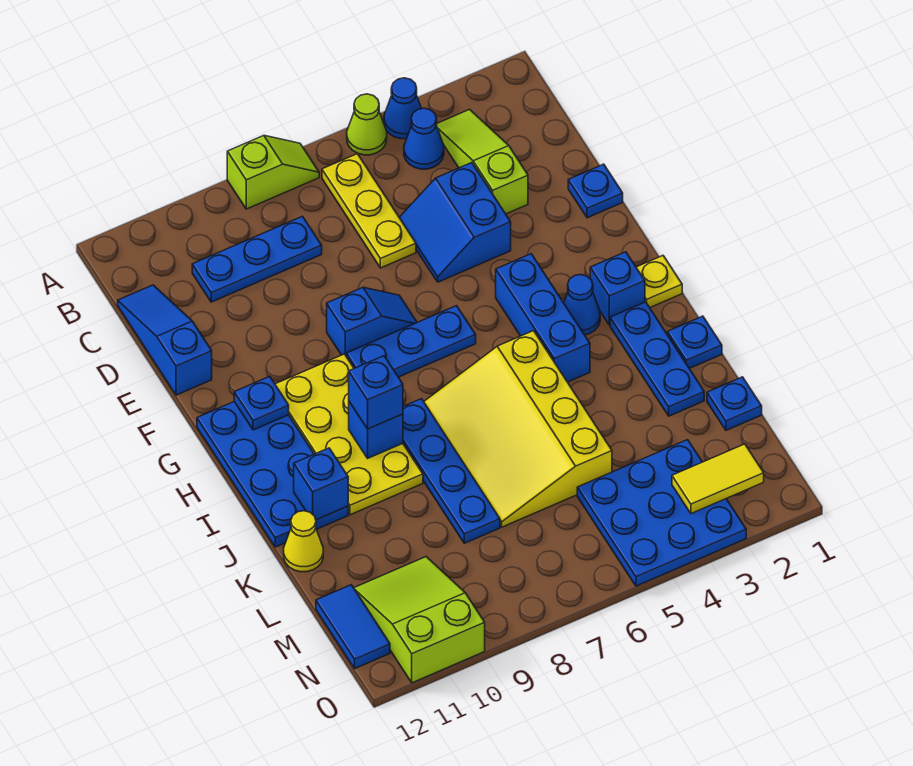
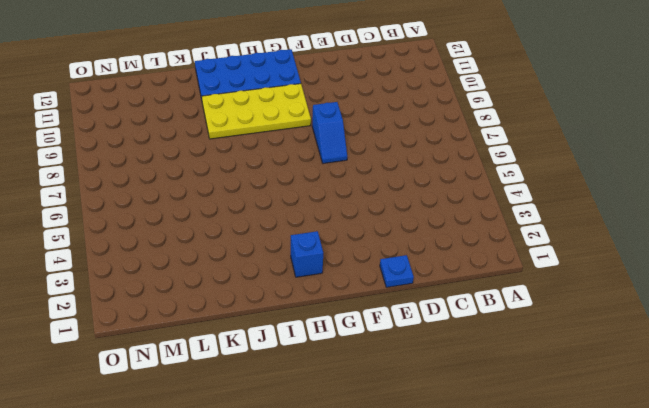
none -> blue 1x1 cone [384,78,422,139]
none -> lime 1x1 cone [347,94,387,155]
none -> lime 1x2 slope [227,135,319,209]
none -> lime 1x3 slope [436,110,528,214]

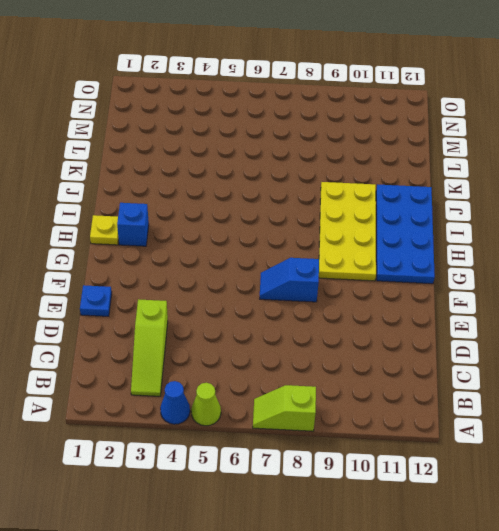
none -> blue 1x1 cone [404,108,444,169]
none -> yellow 1x3 plate [322,154,416,268]
none -> blue 1x3 plate [192,216,322,302]
none -> blue 1x3 slope [118,285,212,395]

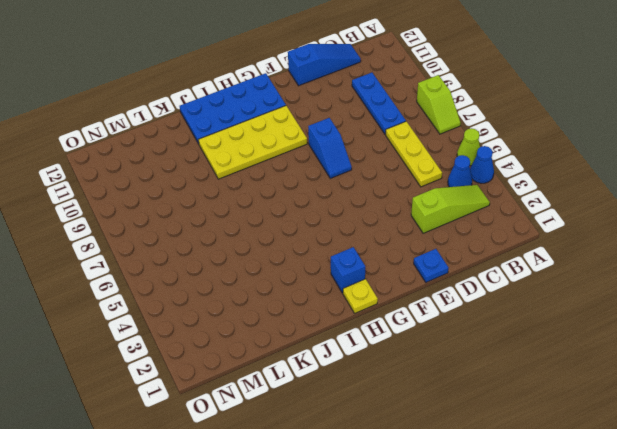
yellow 1x3 plate [386,121,442,187] -> yellow 1x3 plate turned to [322,154,416,268]
none -> blue 2x2 slope [399,163,511,282]
none -> blue 1x3 brick [496,254,590,382]
none -> blue 1x3 plate [346,306,476,377]
none -> blue 1x1 cone [564,274,600,335]

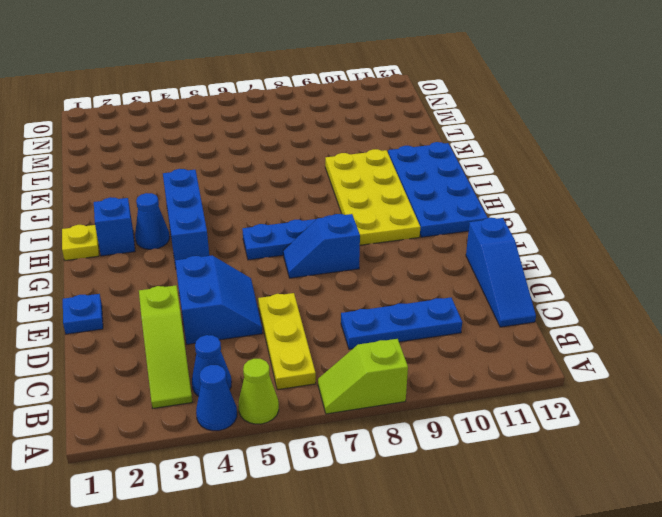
none -> blue 1x3 plate [610,302,704,416]
none -> yellow 3x4 slope [424,331,612,527]
none -> blue 1x4 plate [403,399,500,543]
none -> blue 1x1 plate [667,316,722,368]

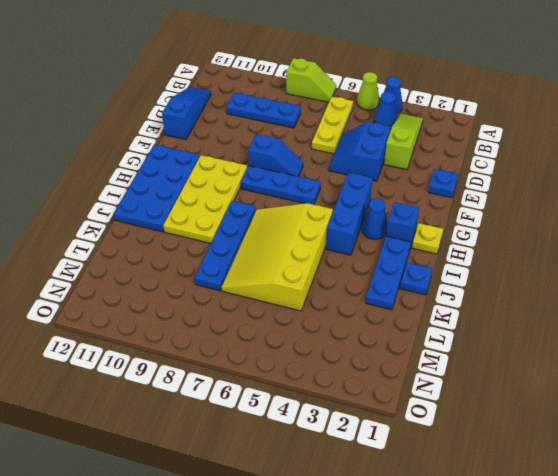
none -> yellow 1x1 cone [284,511,323,572]
none -> blue 1x1 plate [707,377,762,430]
none -> blue 3x3 plate [577,440,746,586]
none -> lime 2x3 slope [354,557,485,683]

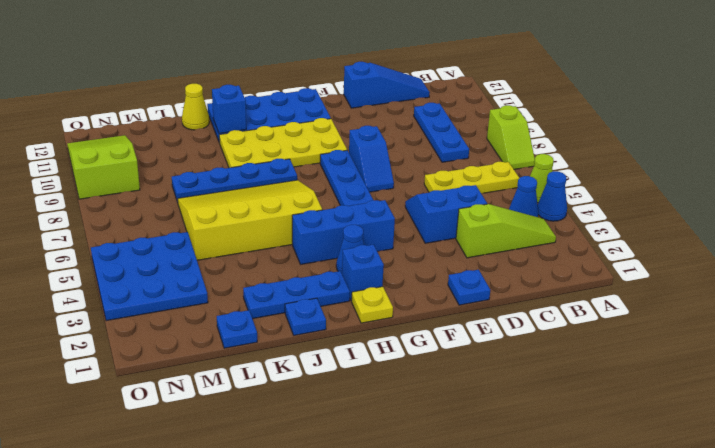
lime 2x3 slope [67,135,140,199] -> lime 2x3 slope turned to [354,557,485,683]
none -> blue 1x2 tile [316,585,390,668]
none -> blue 1x1 plate [234,376,289,430]
none -> blue 1x1 brick [349,402,403,458]
none -> yellow 1x2 tile [672,444,764,514]

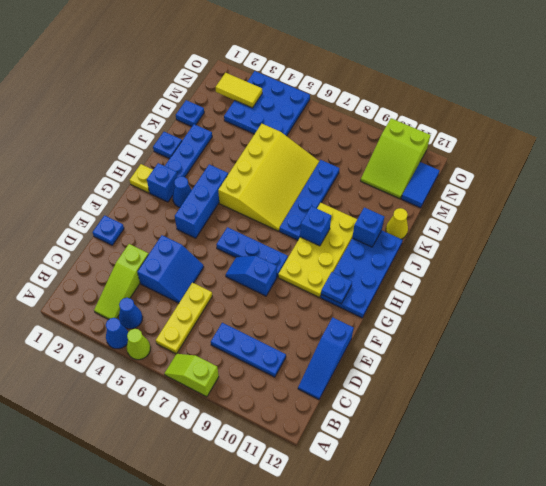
none -> blue 1x1 brick [349,356,403,429]

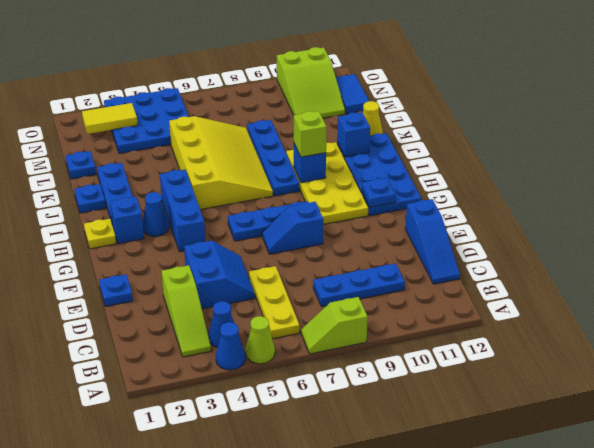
lime 1x1 brick [294,111,327,157] -> blue 1x1 brick [349,356,403,429]

